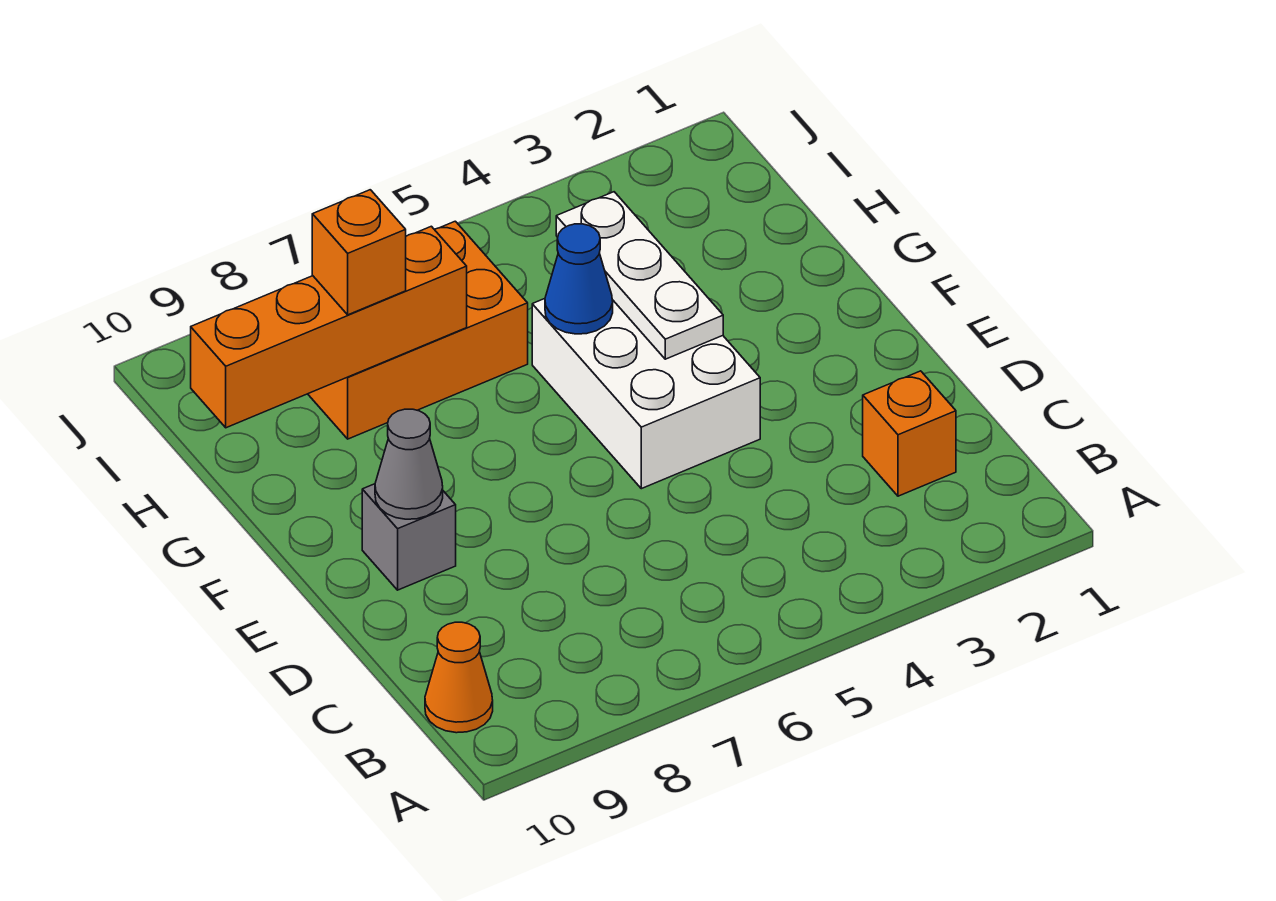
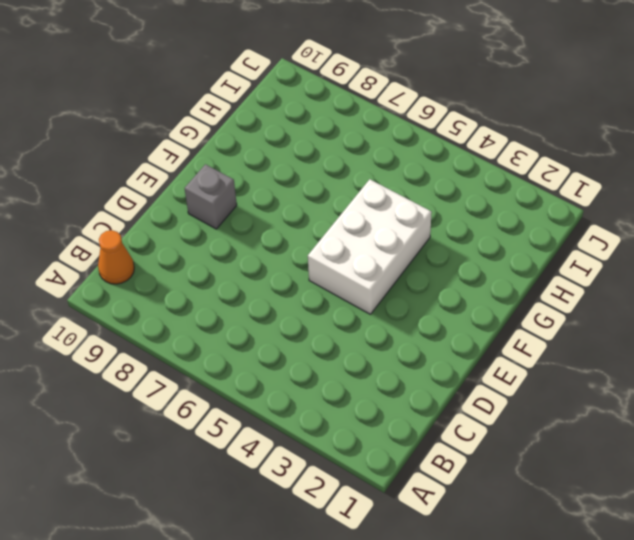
none -> orange 1x1 brick [863,371,956,496]
none -> orange 2x3 brick [308,221,528,439]

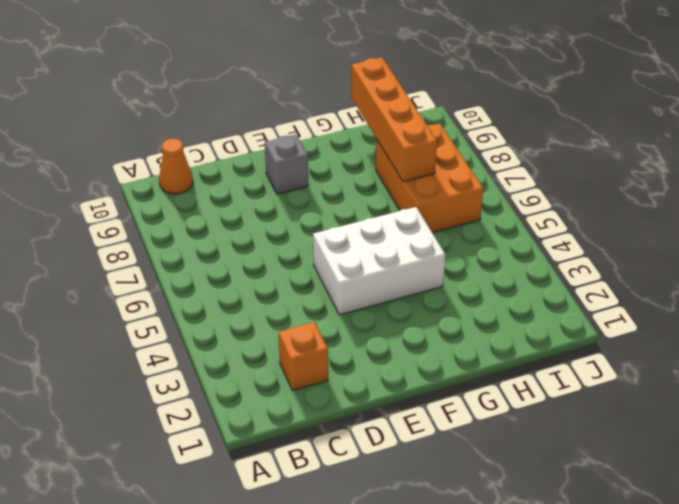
none -> grey 1x1 cone [375,409,443,519]
none -> white 1x3 plate [556,192,723,359]

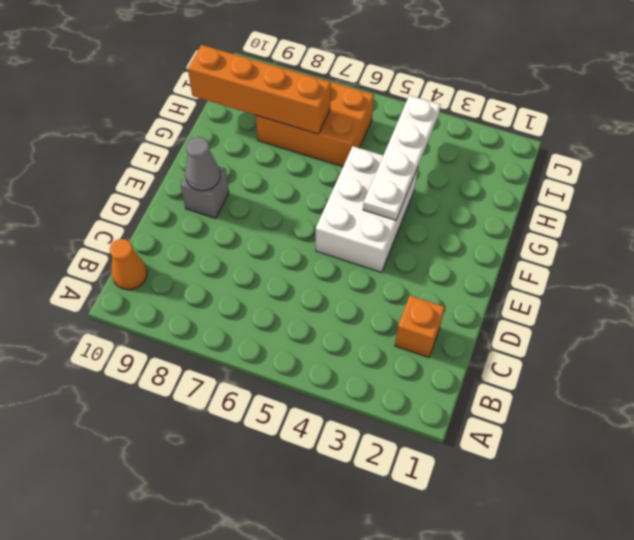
white 1x4 plate [363,95,441,220] -> white 1x3 plate [556,192,723,359]
none -> blue 1x1 cone [545,224,613,334]
none -> orange 1x1 brick [312,190,406,315]

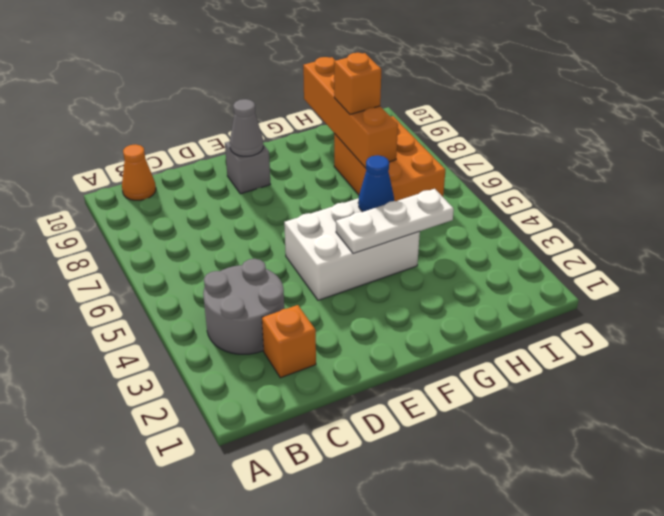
grey 2x2 round brick [203,259,284,354] -> none

